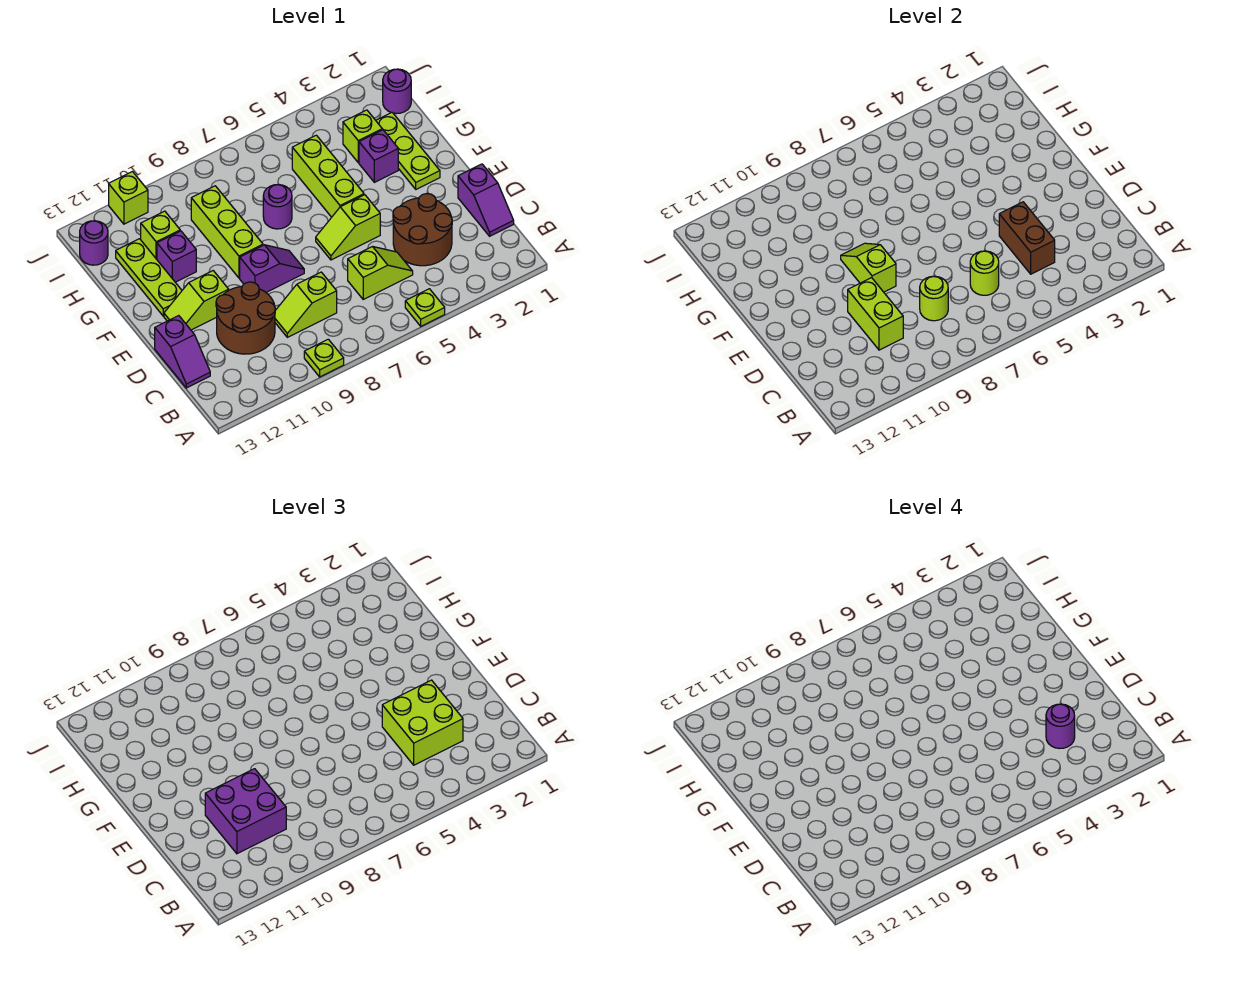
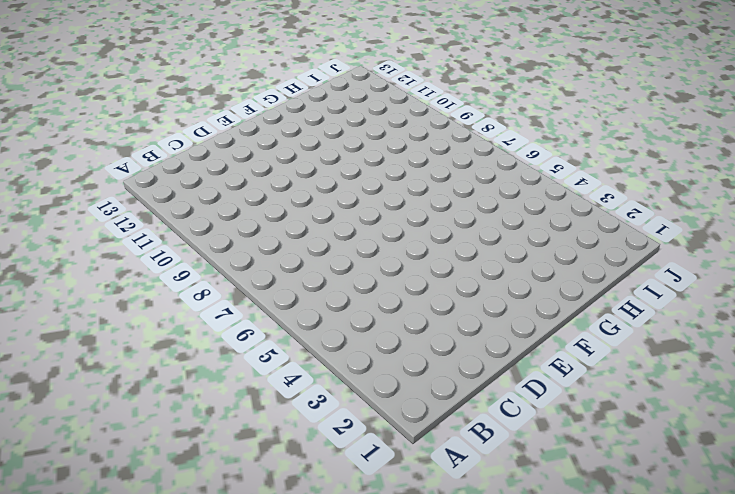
none -> lime 1x1 plate [405,289,445,326]
none -> lime 1x1 plate [304,339,344,377]
none -> purple 1x2 slope [458,164,514,236]
none -> brown 2x2 round brick [393,194,452,266]

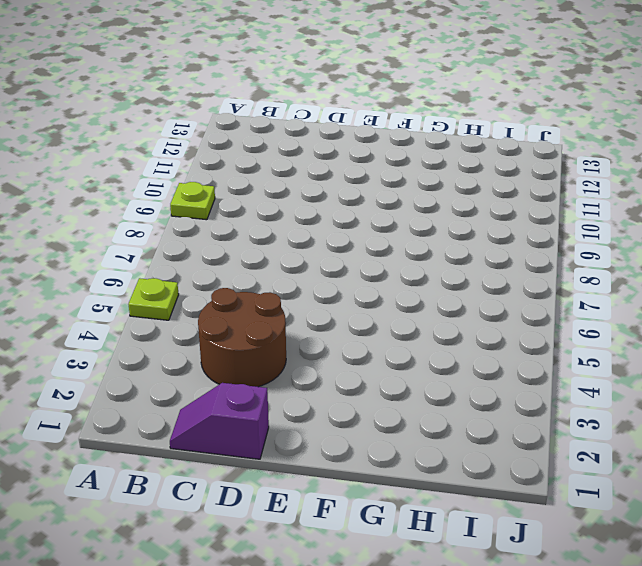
none -> lime 1x2 slope [348,247,413,299]
none -> lime 1x2 slope [275,272,337,337]
none -> brown 2x2 round brick [216,282,275,354]
none -> purple 1x2 slope [155,316,210,388]

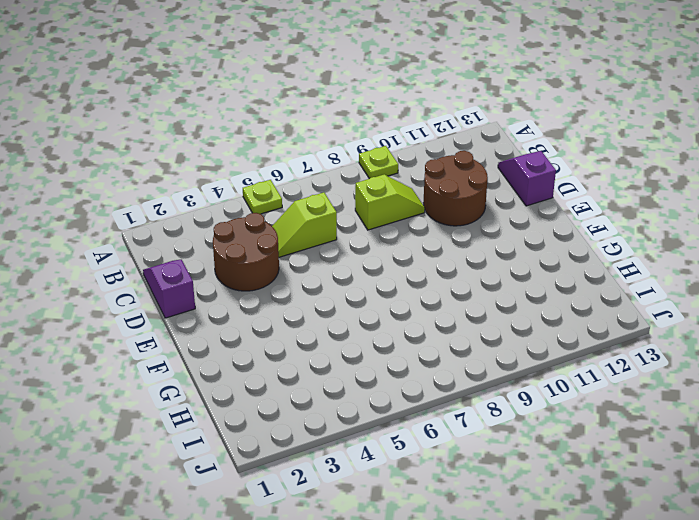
none -> lime 1x2 slope [316,195,380,260]
none -> purple 1x2 slope [240,245,304,292]
none -> lime 1x2 slope [164,271,229,330]
none -> lime 1x3 plate [376,113,440,189]

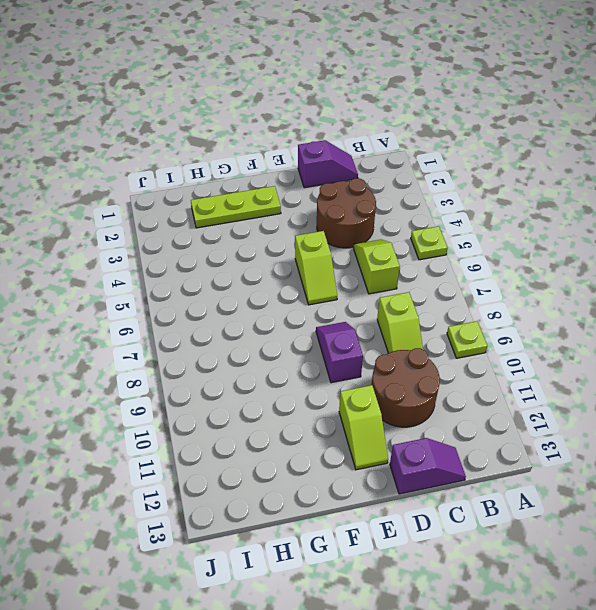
none -> lime 1x3 brick [292,135,364,217]
none -> lime 1x3 brick [191,186,263,278]
none -> lime 1x3 plate [116,239,182,316]
none -> purple 1x1 brick [359,130,398,182]

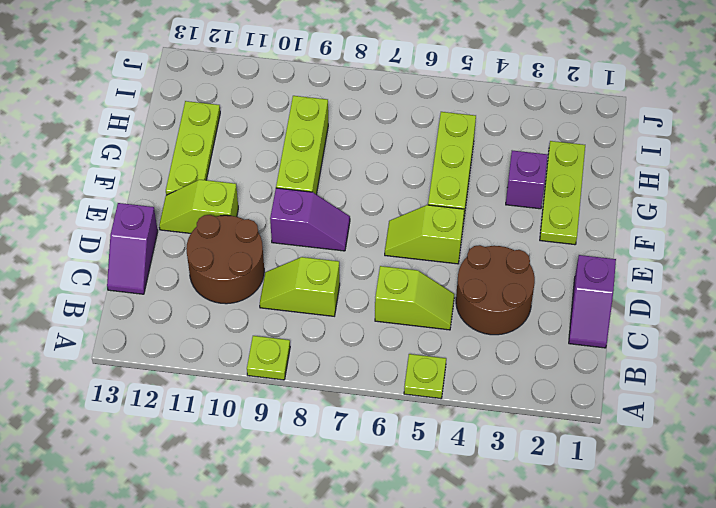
none -> purple 1x1 round brick [263,185,292,229]
none -> purple 1x1 brick [157,231,196,282]
none -> lime 1x1 brick [343,110,382,163]
none -> lime 1x1 brick [141,211,180,259]

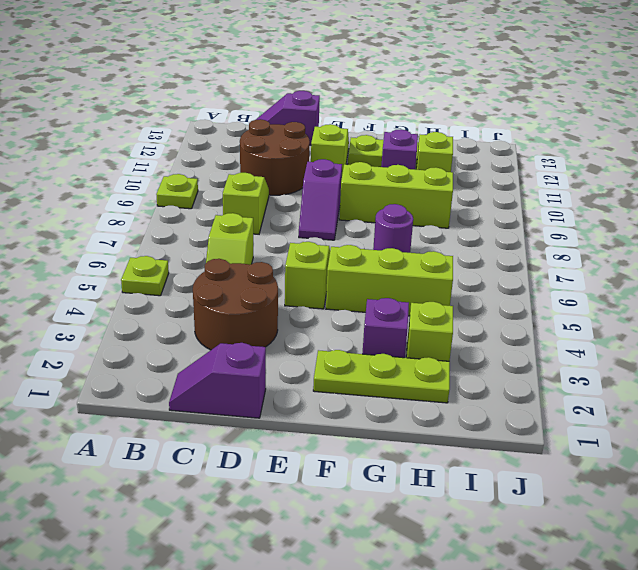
none -> purple 1x1 round brick [383,69,411,114]
none -> purple 1x1 round brick [80,221,108,265]
none -> lime 1x1 brick [109,172,148,224]
none -> brown 1x2 brick [999,202,1055,274]

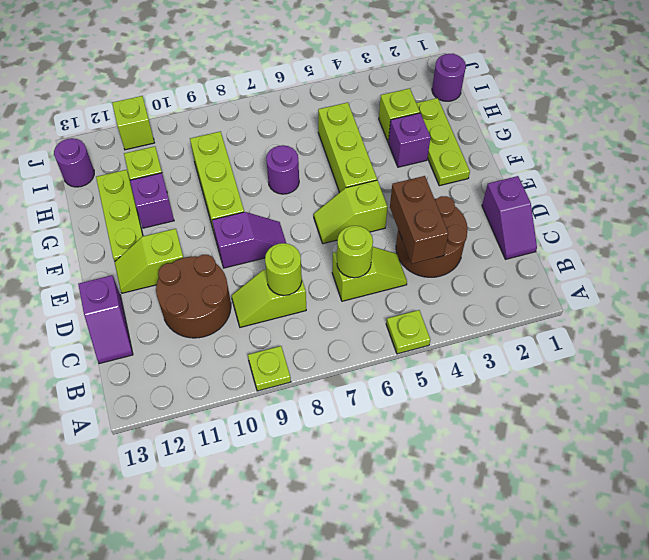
none -> lime 1x2 brick [848,278,903,350]
none -> lime 1x2 slope [841,243,896,292]
none -> lime 2x2 brick [382,680,463,765]
none -> purple 2x2 brick [205,769,286,854]

